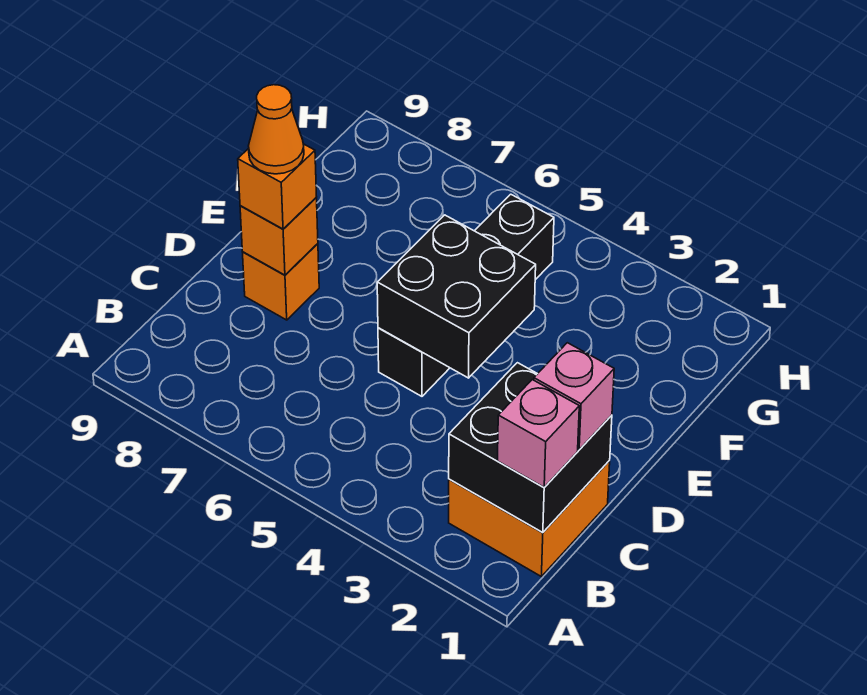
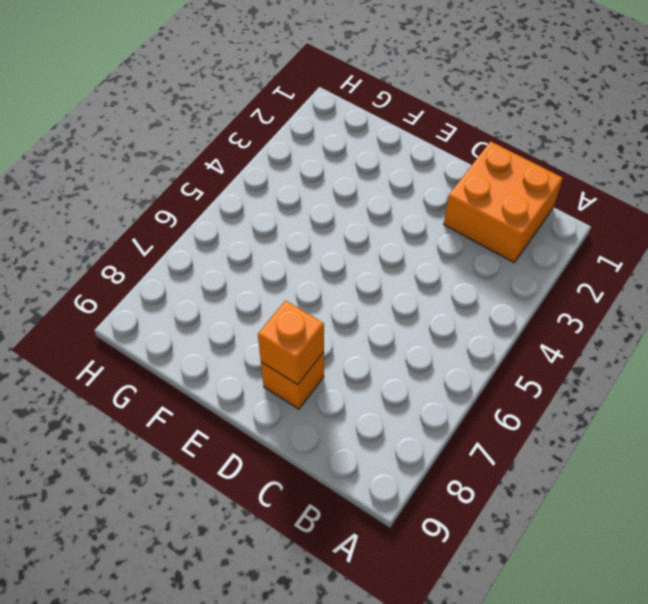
none -> black 1x4 brick [378,194,554,396]
none -> black 2x2 brick [449,363,612,533]

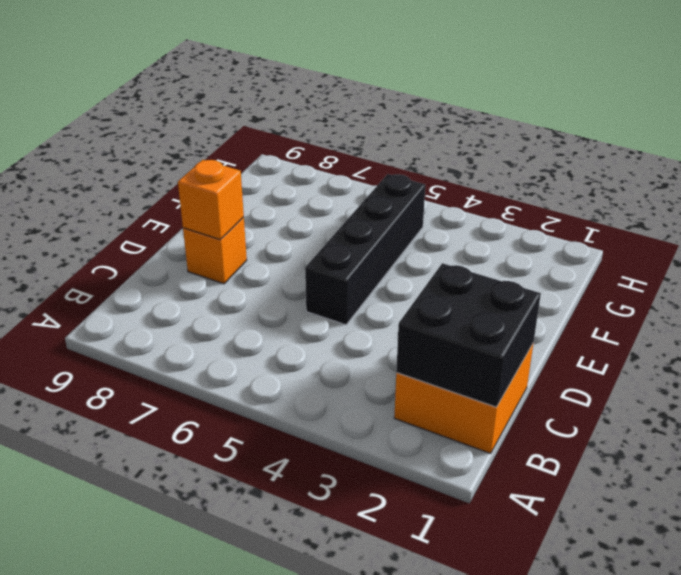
none -> black 2x2 brick [377,215,536,378]
none -> pink 1x1 brick [498,380,579,487]

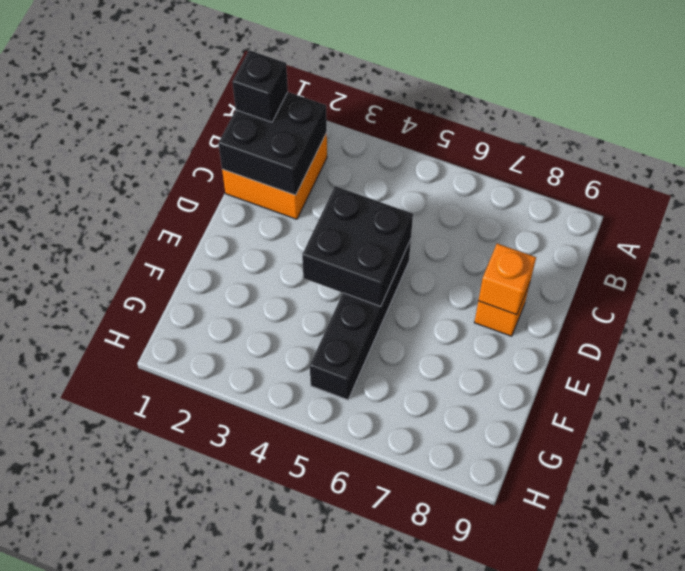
black 1x1 brick [232,50,288,122] -> pink 1x1 brick [498,380,579,487]
none -> pink 1x1 brick [534,343,614,450]
none -> orange 1x1 brick [238,144,317,229]

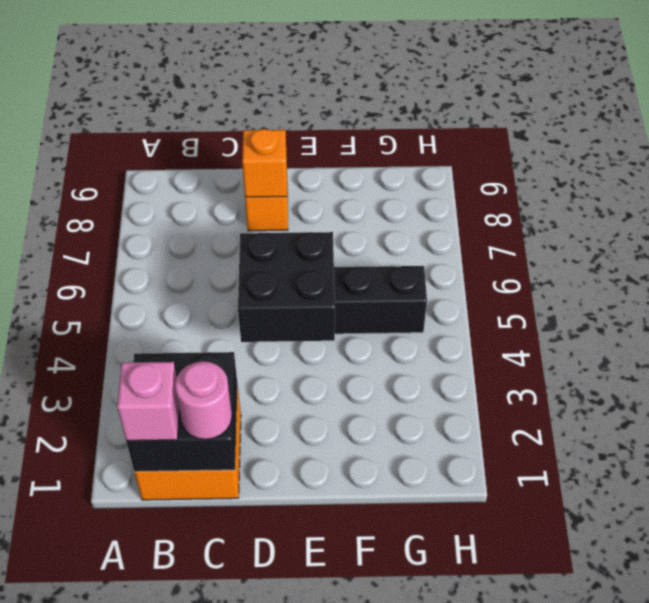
pink 1x1 round brick [175,361,232,439] -> pink 1x1 brick [534,343,614,450]
none -> orange 1x1 brick [238,144,317,229]
none -> orange 1x1 cone [249,85,304,174]

